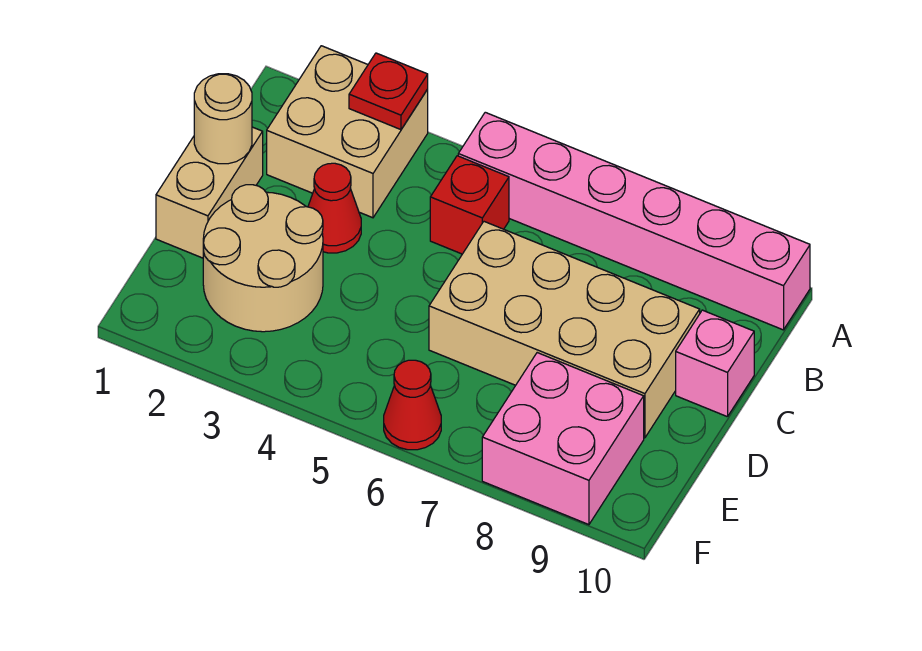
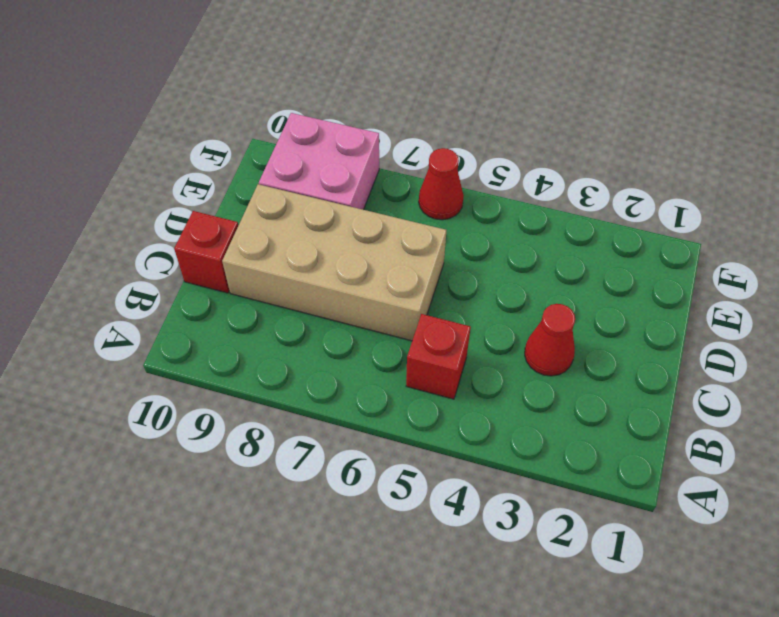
red 1x1 brick [174,211,238,293] -> pink 1x1 brick [676,310,754,417]
none -> tan 2x2 brick [267,46,428,218]
none -> pink 1x6 brick [458,112,810,330]
none -> tan 1x2 brick [156,127,263,258]

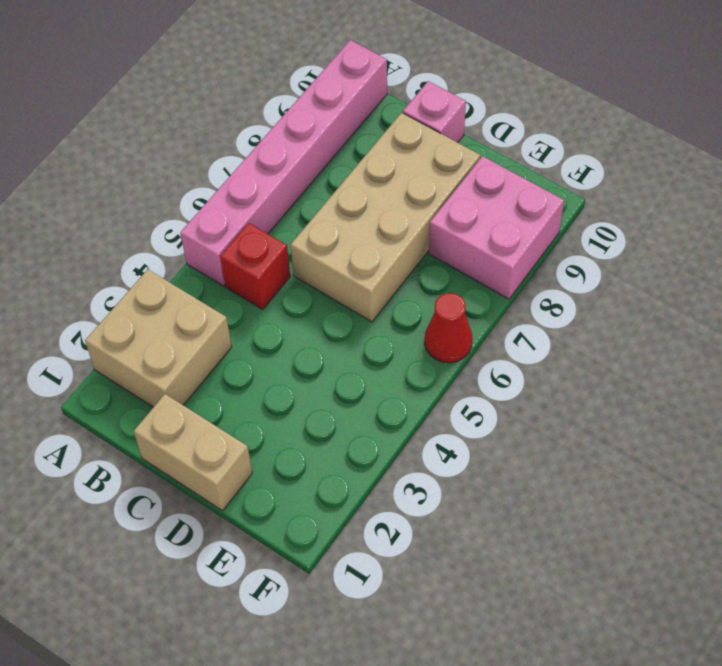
none -> red 1x1 cone [308,163,361,253]
none -> tan 2x2 round brick [203,185,323,332]
none -> red 1x1 plate [349,53,428,130]

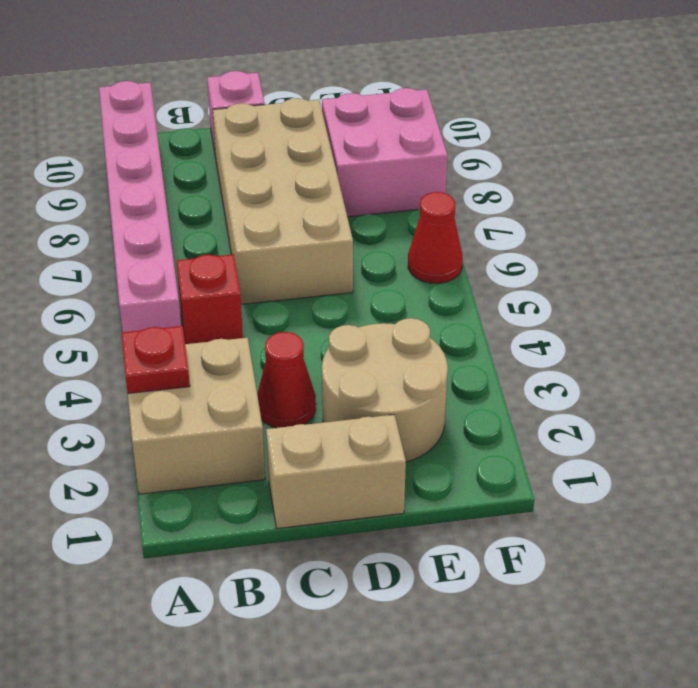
none -> tan 1x1 round brick [194,74,252,164]

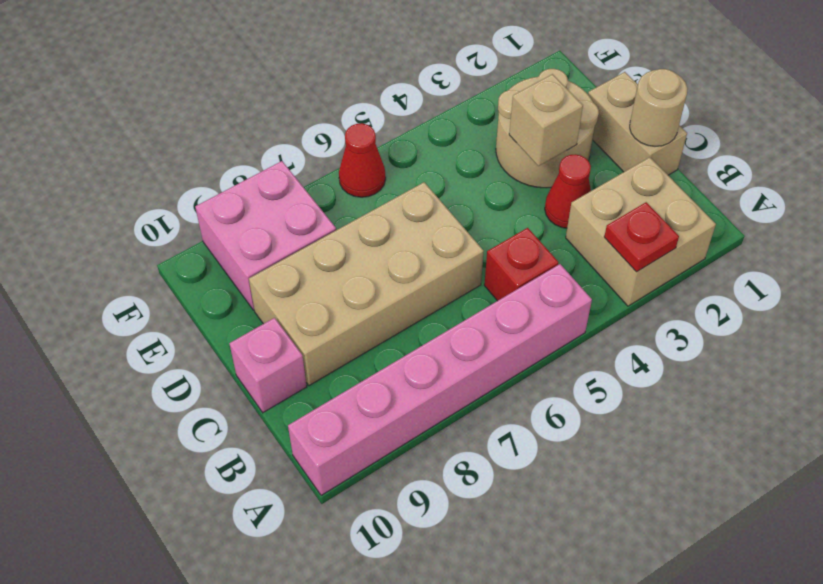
tan 1x1 brick [509,74,583,166] -> none

